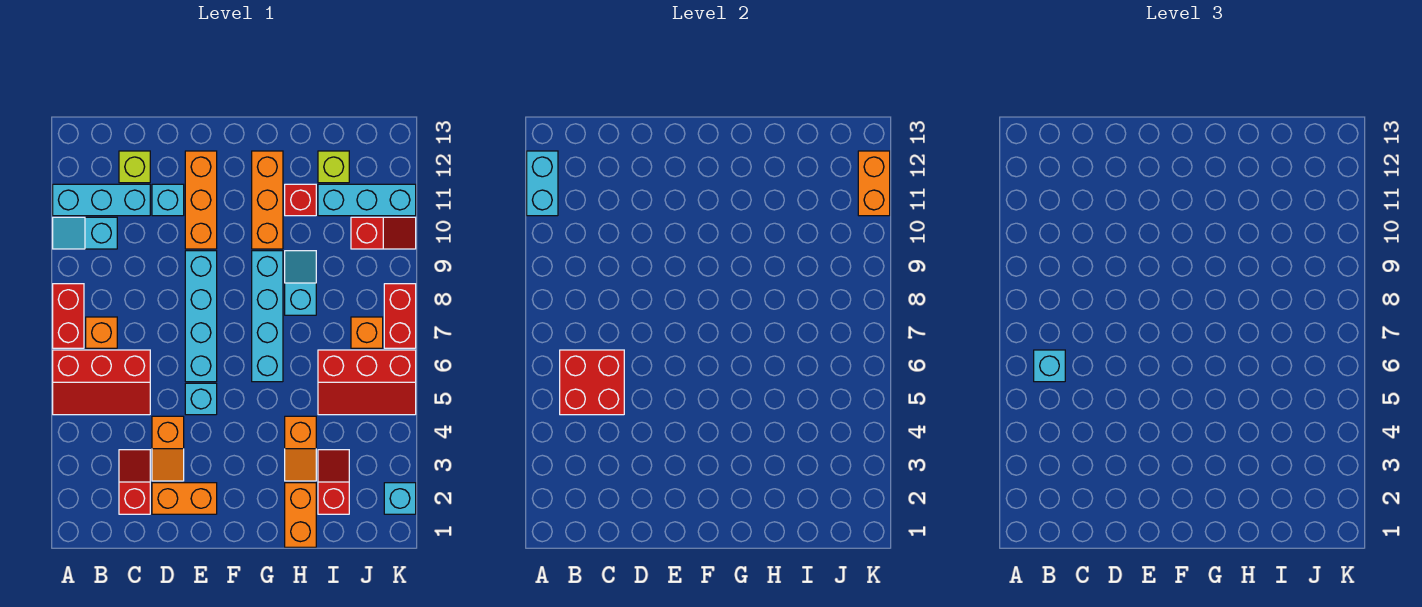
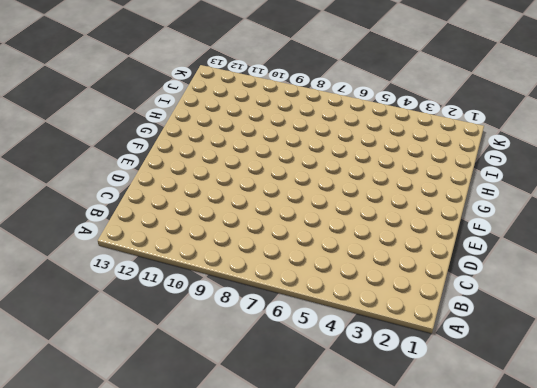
none -> red 2x3 slope [53,350,150,415]
none -> red 1x2 brick [53,284,84,348]
none -> cyan 1x2 slope [53,217,117,249]
none -> cyan 1x3 brick [53,184,150,216]

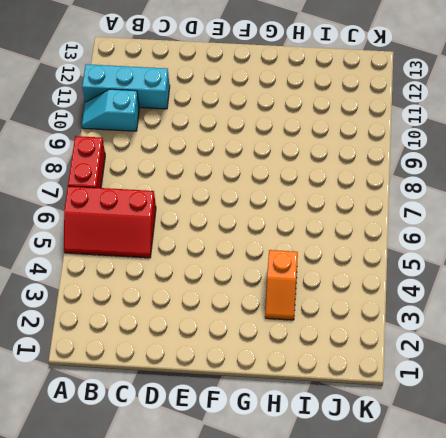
none -> orange 1x1 brick [86,317,117,348]
none -> red 1x2 slope [119,450,150,514]
none -> lime 1x1 brick [119,151,150,183]
none -> orange 1x2 brick [152,483,217,514]

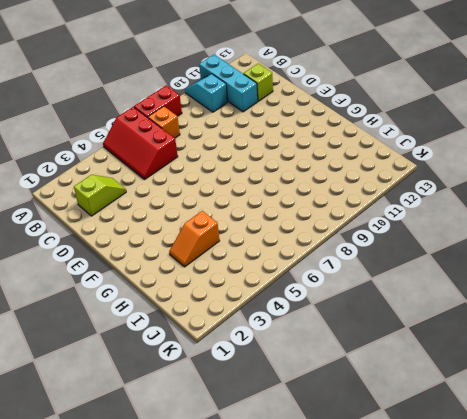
lime 1x2 slope [74,175,126,216] -> red 1x2 slope [119,450,150,514]
none -> orange 1x2 brick [152,483,217,514]
none -> orange 1x2 slope [152,416,184,481]
none -> cyan 1x1 brick [152,184,184,216]
none -> cyan 1x1 brick [185,383,217,415]

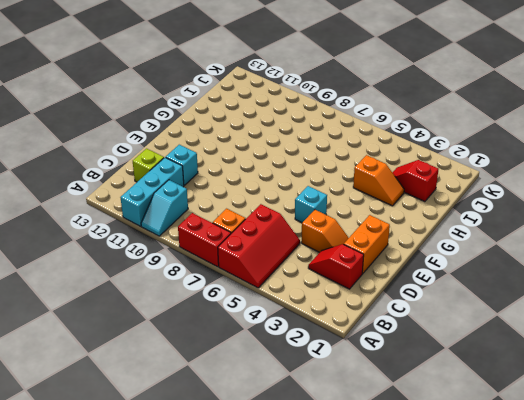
none -> cyan 1x4 brick [185,251,217,382]
none -> orange 1x3 brick [185,151,217,249]
none -> cyan 1x4 brick [252,251,283,382]
none -> orange 1x3 brick [252,151,283,249]

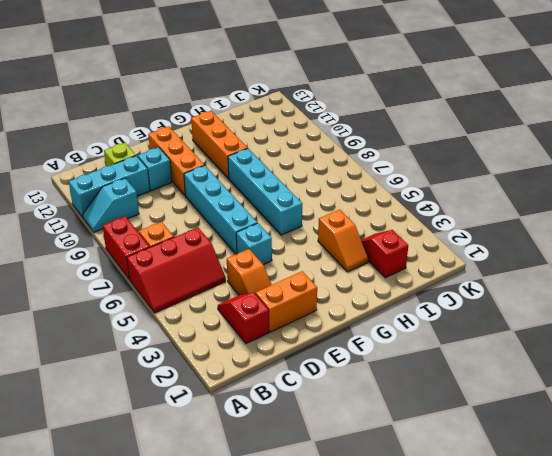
none -> orange 1x2 brick [285,483,316,547]
none -> cyan 1x2 slope [285,251,316,315]
none -> red 1x1 brick [285,184,316,216]
none -> red 2x3 slope [318,350,416,415]

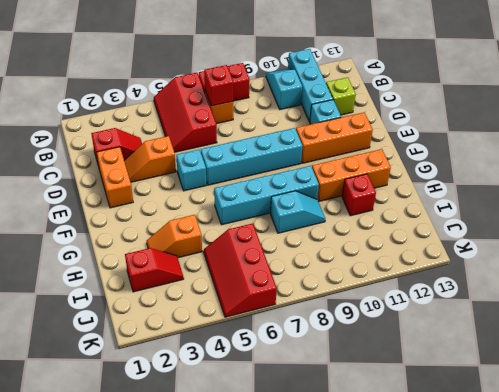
red 1x1 brick [204,65,234,106] -> none
none -> orange 1x2 brick [285,483,316,547]
none -> cyan 1x3 brick [318,184,416,216]
none -> lime 1x1 brick [318,151,349,183]
none -> orange 1x1 brick [351,317,383,348]

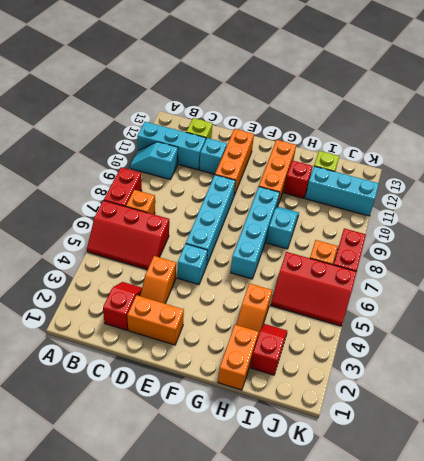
none -> red 1x2 slope [351,217,416,249]
none -> cyan 1x1 brick [384,483,416,514]
none -> cyan 1x2 brick [527,151,558,216]
none -> red 2x2 brick [560,350,624,415]

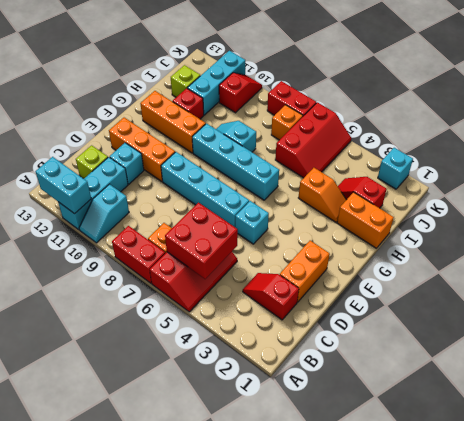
none -> orange 1x2 slope [152,416,184,481]
none -> orange 1x2 brick [858,151,890,216]
none -> cyan 1x1 brick [1034,350,1065,382]

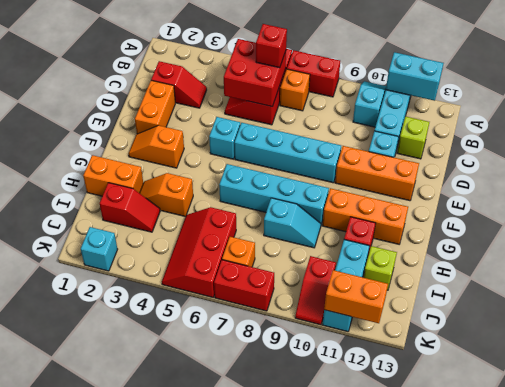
red 1x1 brick [256,24,287,68] -> cyan 1x1 brick [1034,350,1065,382]
orange 1x2 slope [129,125,184,168] -> orange 1x2 slope moved to [152,416,184,481]

